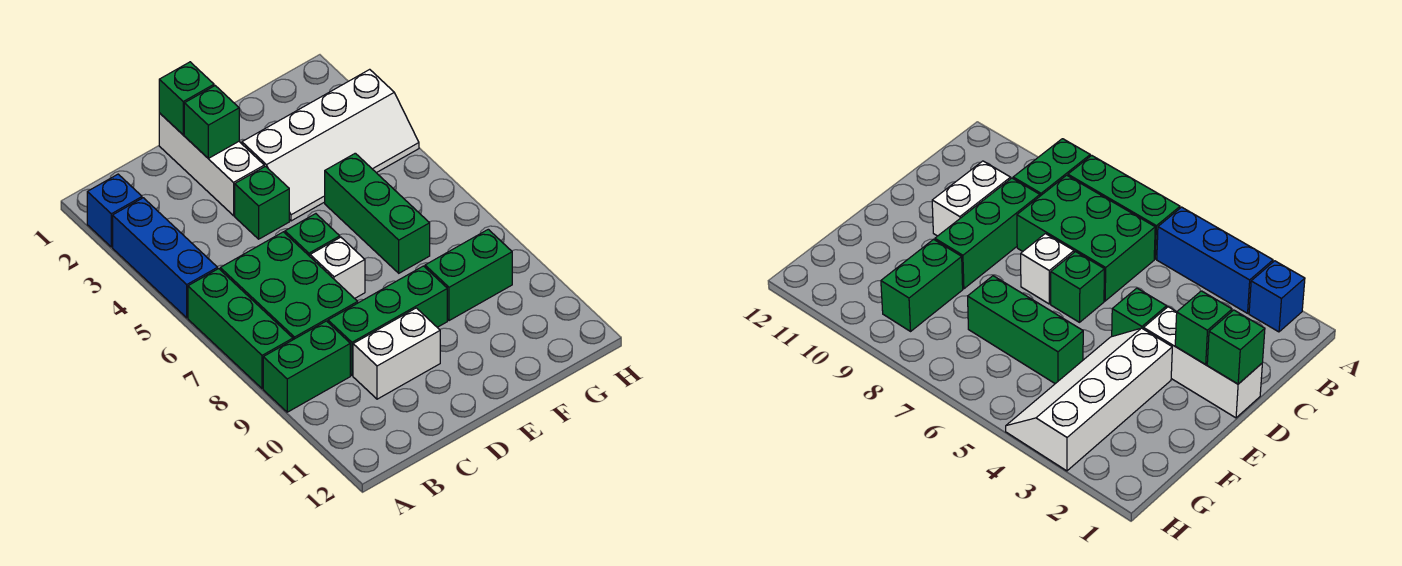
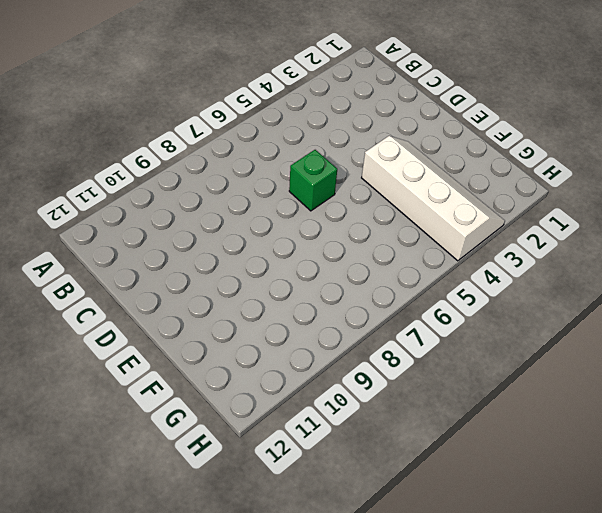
white 2x4 slope [362,136,505,261] -> white 2x4 slope turned to [242,69,419,221]
none -> blue 1x1 brick [87,174,142,247]
none -> blue 1x3 brick [113,198,218,318]
none -> green 1x3 brick [188,269,293,389]

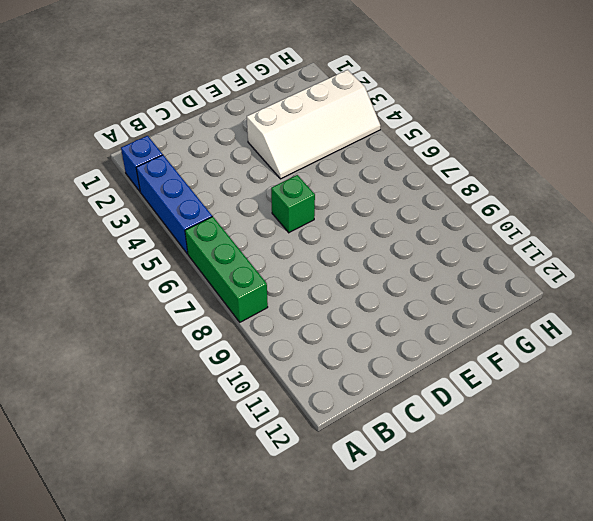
none -> green 1x2 brick [263,321,350,412]
none -> green 2x3 brick [220,232,358,340]
none -> green 1x3 brick [328,266,447,375]

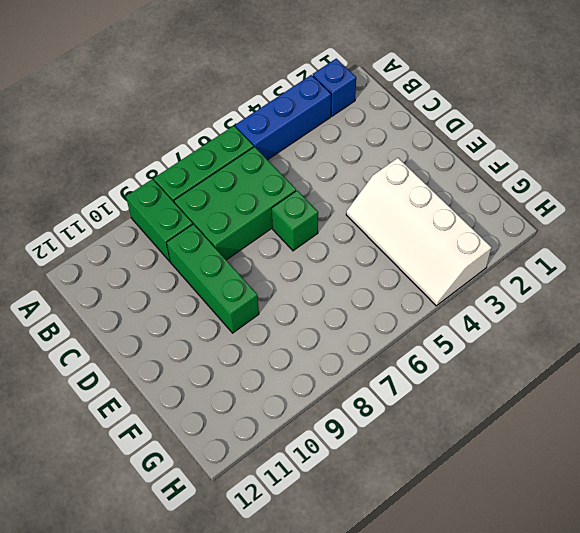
none -> white 1x2 brick [353,308,440,399]
none -> white 1x3 brick [159,113,264,216]
none -> green 1x1 brick [235,166,289,239]

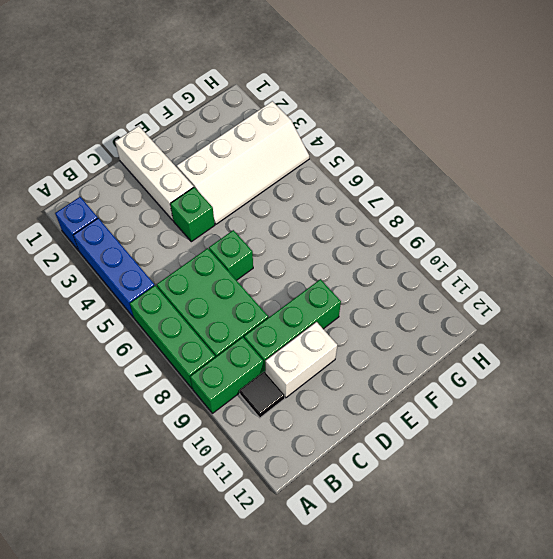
black 1x1 tile [240,371,285,418] -> none
none -> white 1x1 brick [310,237,365,298]
none -> green 1x3 brick [325,153,430,273]
none -> green 1x2 brick [425,229,512,321]

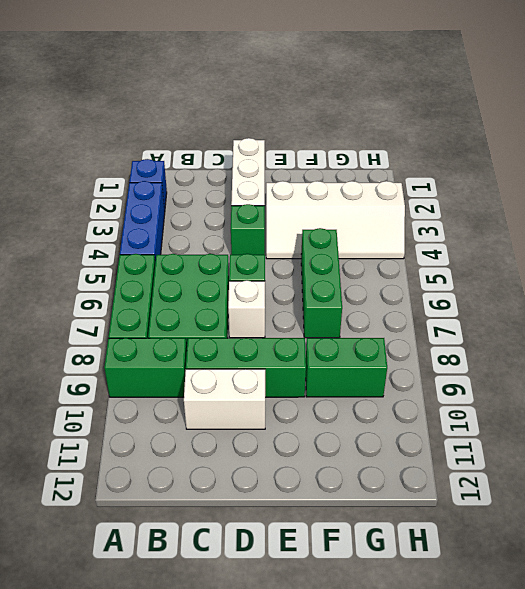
none -> green 1x1 brick [159,62,214,135]
none -> green 1x1 brick [184,86,239,158]

